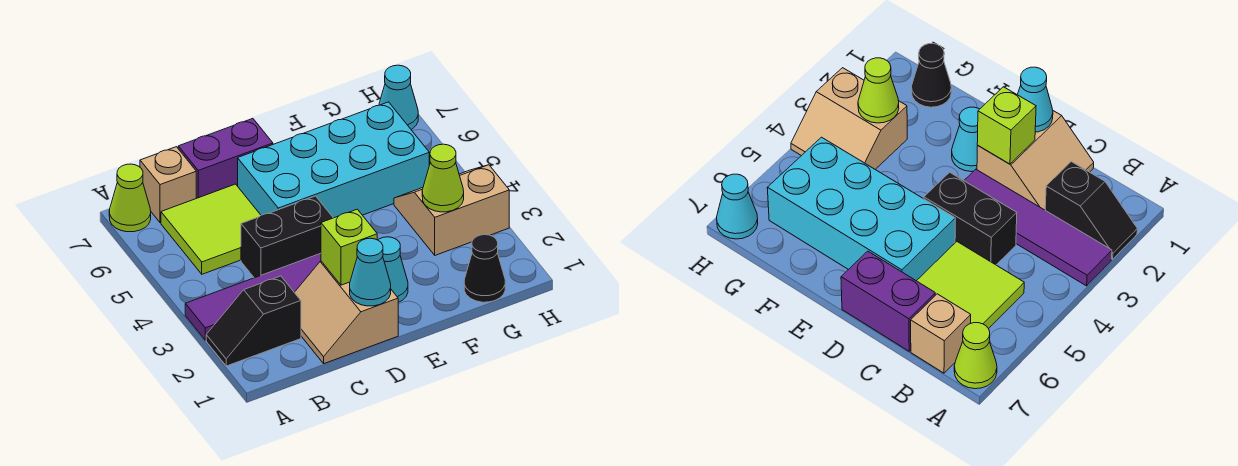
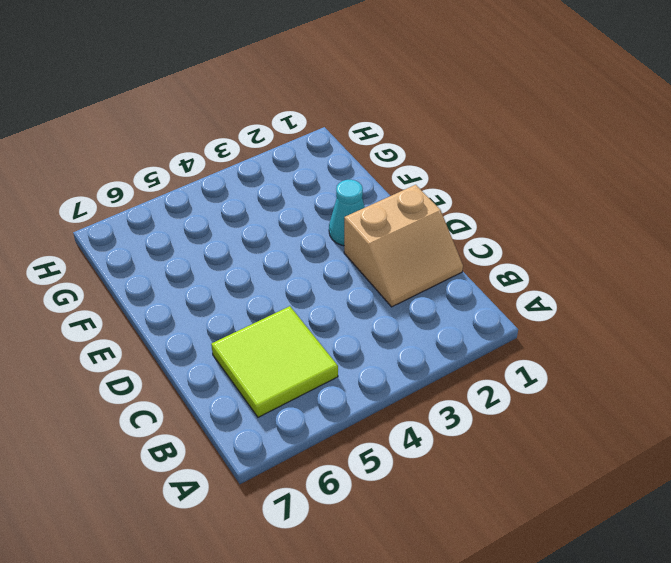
none -> black 1x2 slope [206,276,301,366]
none -> purple 1x4 tile [185,253,321,340]
none -> lime 1x1 cone [109,164,151,232]

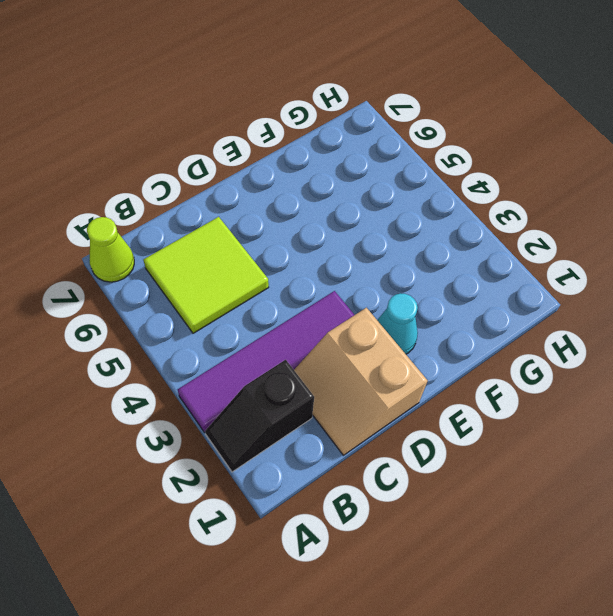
none -> tan 1x1 brick [140,147,196,223]
none -> black 1x2 brick [241,196,333,278]
none -> purple 1x2 brick [178,119,273,198]

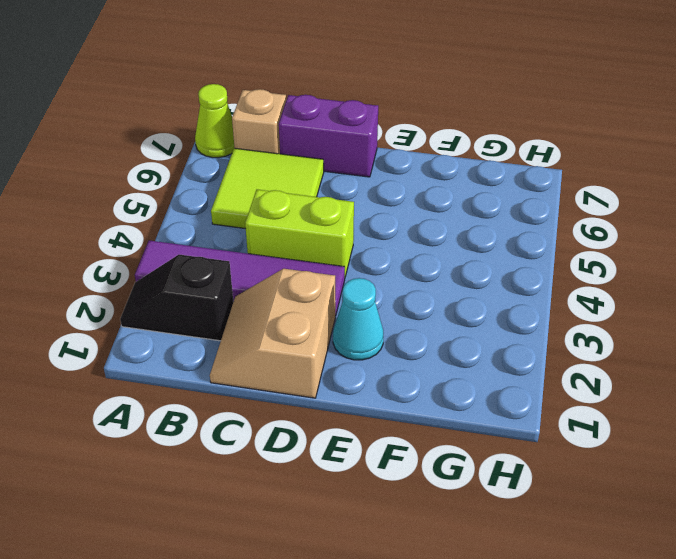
lime 1x2 brick [245,189,354,277] -> black 1x2 brick [241,196,333,278]
none -> cyan 2x4 brick [238,102,429,218]
none -> black 1x1 cone [464,235,505,302]
none -> tan 2x2 slope [394,165,509,255]

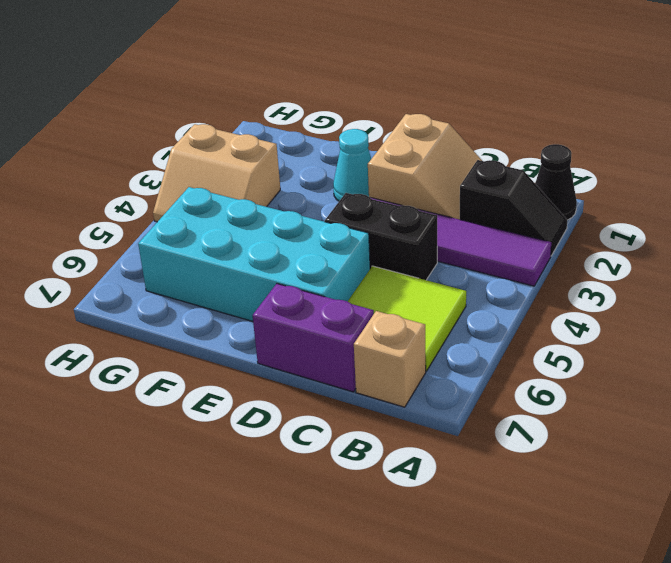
black 1x1 cone [535,144,577,220] -> black 1x1 cone moved to [464,235,505,302]
none -> lime 1x1 cone [109,164,151,232]
none -> cyan 1x1 cone [379,65,418,129]
none -> cyan 1x1 cone [350,238,391,306]

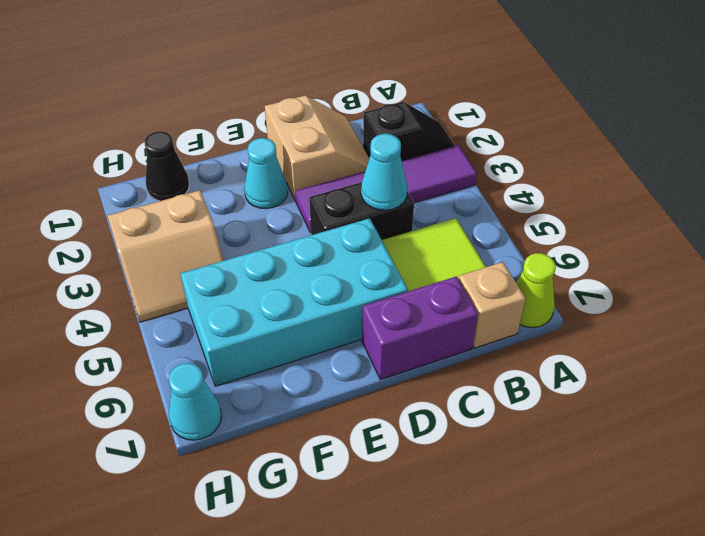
cyan 1x1 cone [361,134,407,210] -> cyan 1x1 cone moved to [350,238,391,306]
none -> lime 1x1 brick [321,209,377,285]
none -> lime 1x1 cone [422,144,464,212]

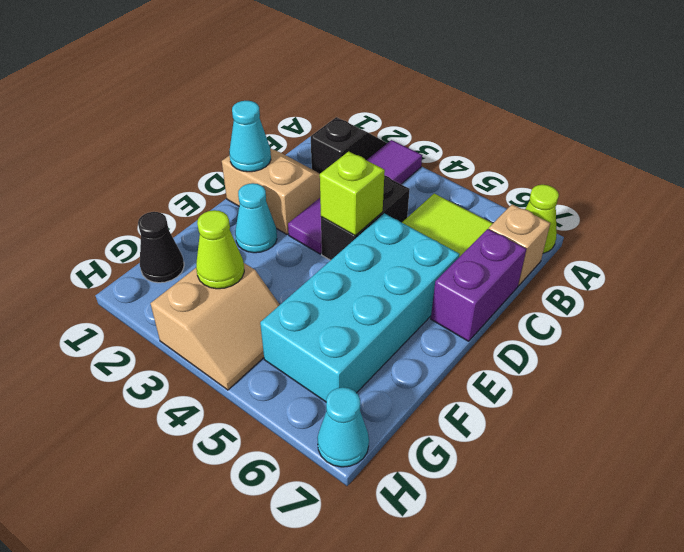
lime 1x1 brick [320,151,385,236] -> lime 1x1 brick moved to [321,209,377,285]

